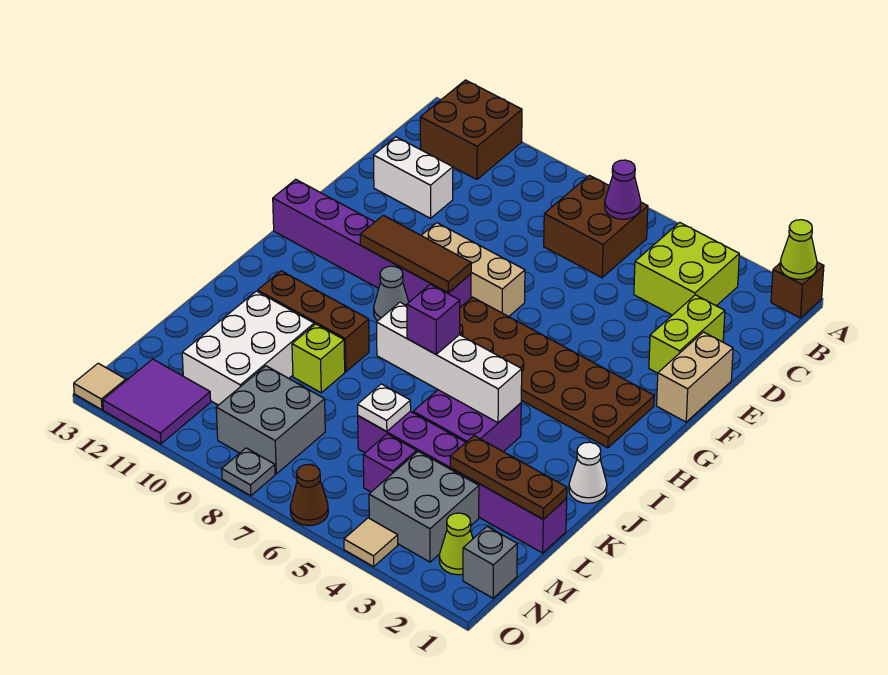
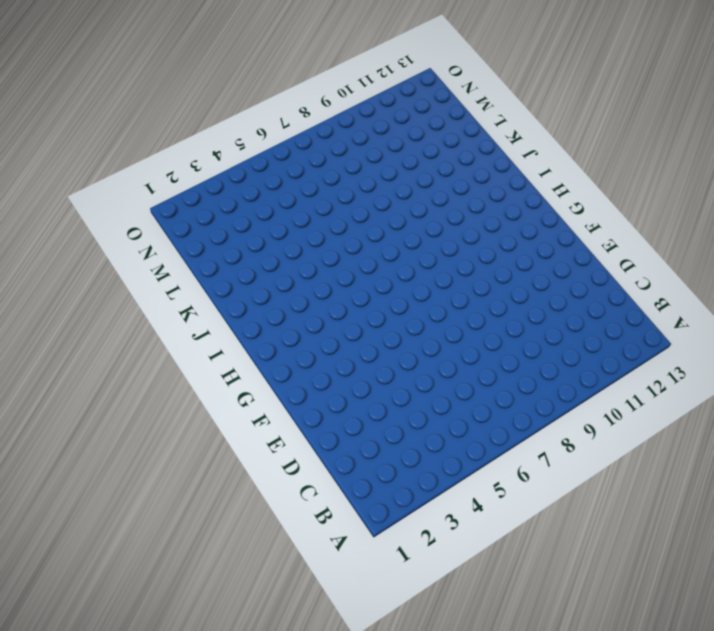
none -> brown 1x1 brick [771,262,824,318]
none -> brown 2x2 brick [420,80,522,179]
none -> lime 2x2 brick [634,222,739,315]
none -> brown 2x2 brick [544,175,648,278]

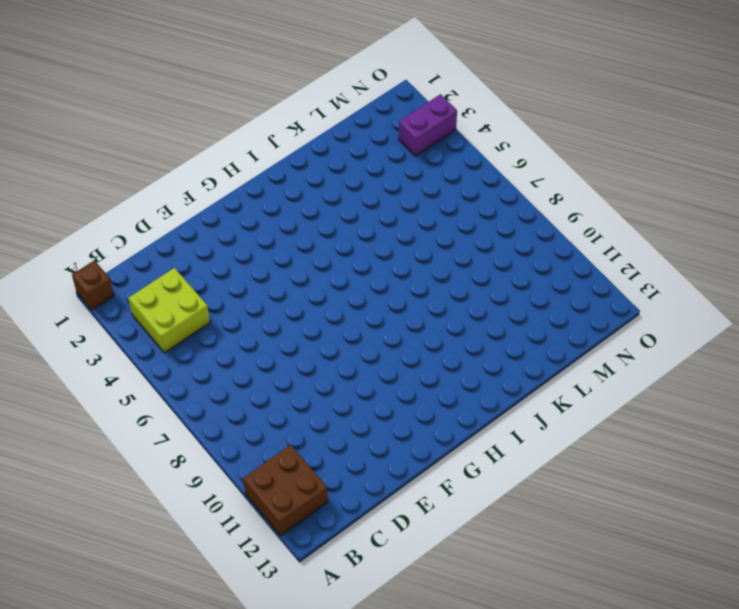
purple 1x2 brick [399,94,457,156] -> grey 2x2 brick [369,451,479,562]
none -> brown 2x2 brick [544,175,648,278]
none -> lime 1x2 brick [649,295,725,373]
none -> white 1x2 brick [374,137,453,218]
none -> tan 1x2 brick [657,332,733,422]

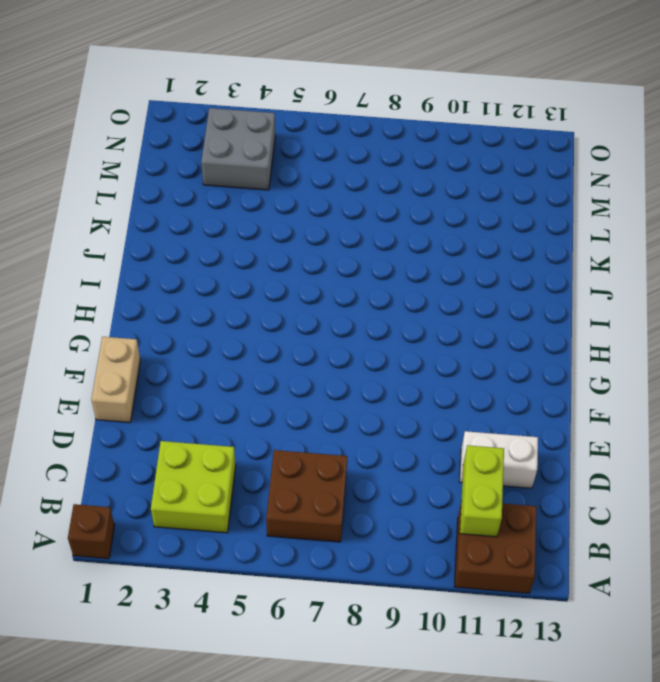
lime 1x2 brick [460,445,504,537] -> lime 1x2 brick moved to [649,295,725,373]
none -> tan 1x3 brick [421,223,525,317]
none -> brown 2x6 plate [460,297,654,448]
none -> purple 1x6 brick [273,179,471,307]
none -> grey 1x1 cone [374,266,409,321]

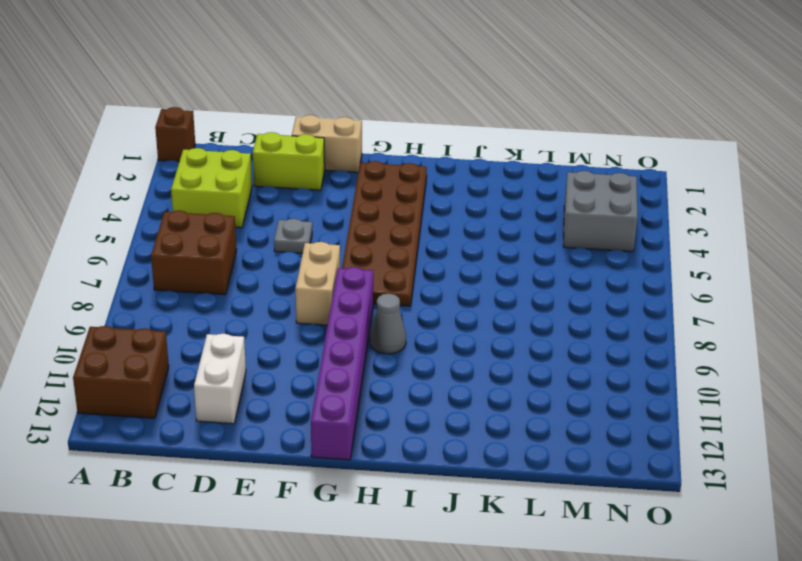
grey 1x1 plate [274,219,312,253] -> grey 1x1 plate moved to [222,448,275,496]
tan 1x2 brick [296,242,340,325] -> tan 1x3 brick [421,223,525,317]
none -> white 1x1 cone [569,442,607,503]
none -> purple 2x2 brick [413,390,521,452]
none -> brown 1x3 brick [258,271,369,372]
none -> lime 1x1 brick [292,324,345,393]

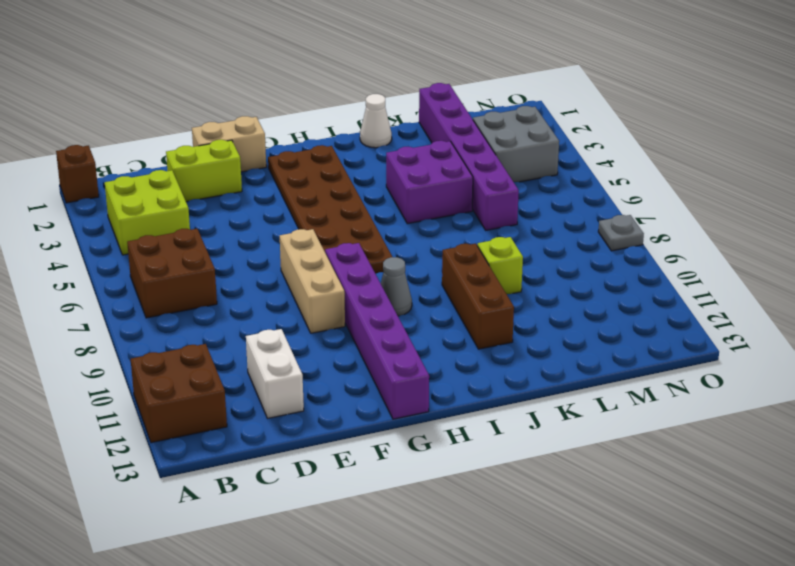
none -> white 2x3 brick [182,291,314,405]
none -> purple 1x1 brick [363,434,417,492]
none -> grey 2x2 brick [216,366,325,474]
none -> grey 1x1 brick [463,527,517,598]

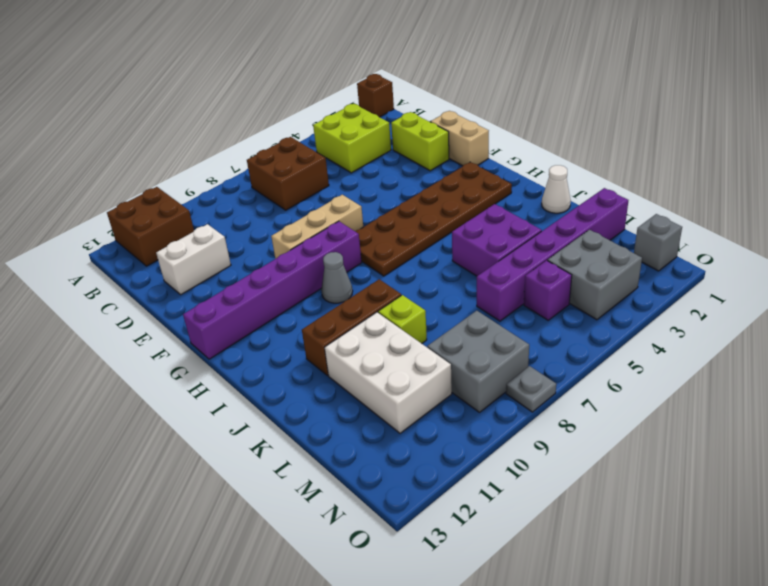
none -> lime 1x1 cone [439,513,473,575]
none -> purple 2x2 tile [103,359,211,444]
none -> tan 1x1 tile [344,518,398,567]
none -> brown 1x1 cone [290,464,328,526]

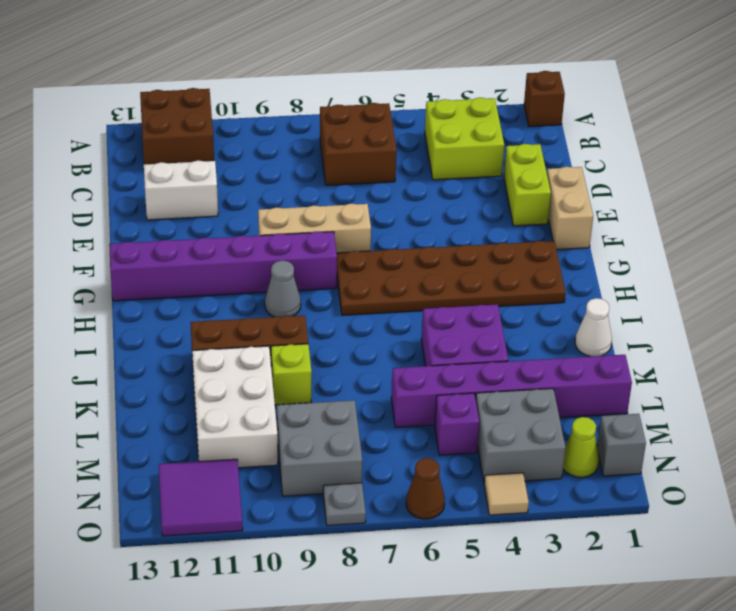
none -> tan 1x1 tile [74,363,126,410]
none -> lime 1x1 cone [780,220,817,279]
none -> purple 1x1 cone [605,160,641,219]
none -> brown 1x3 tile [360,215,471,293]

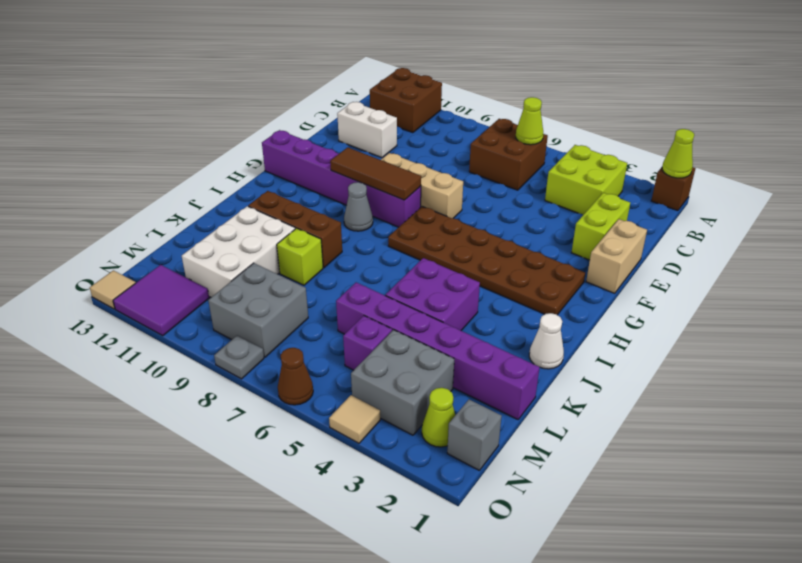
lime 1x1 cone [516,97,543,145] -> purple 1x1 cone [605,160,641,219]
none -> white 1x4 brick [377,302,522,423]
none -> brown 1x3 plate [450,436,567,519]
none -> white 1x1 plate [358,384,411,432]
none -> purple 1x1 brick [407,284,460,354]

